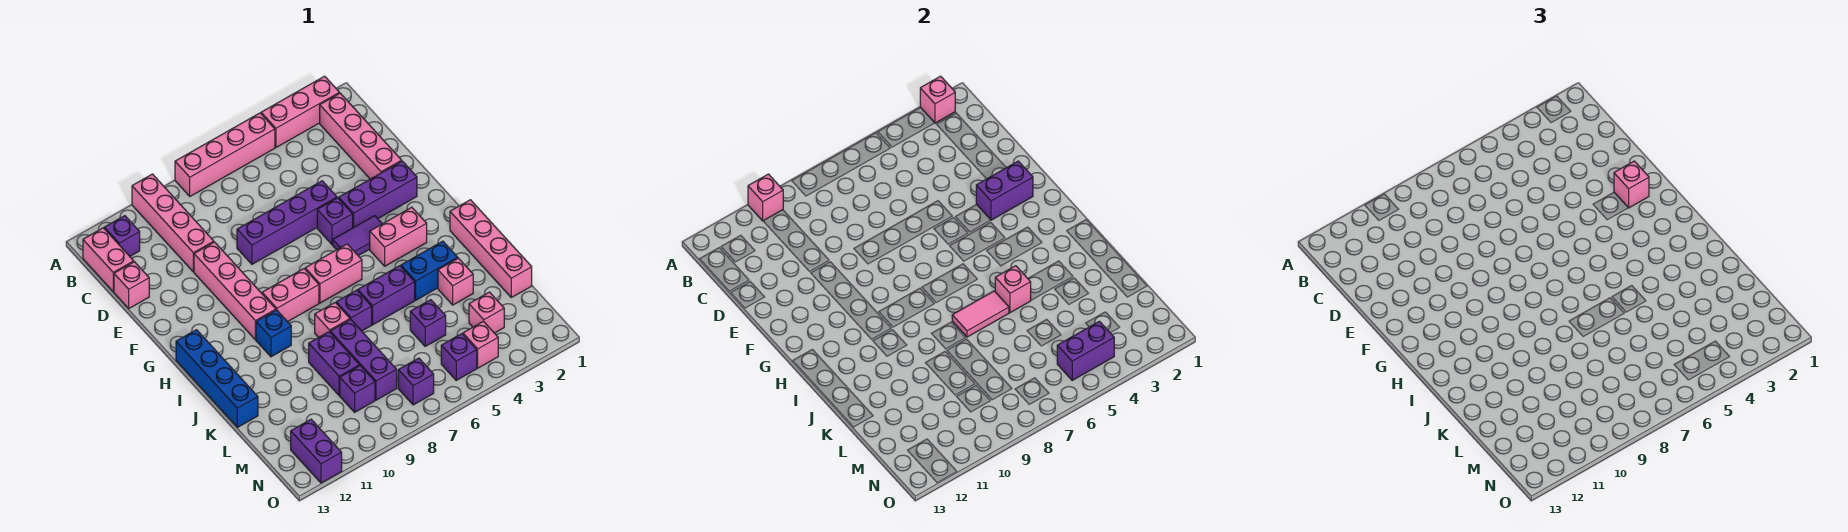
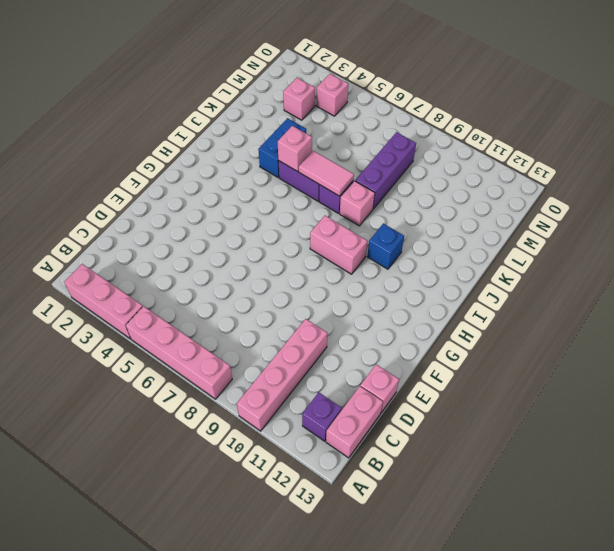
blue 1x2 brick [258,118,306,177] -> blue 1x2 brick turned to [401,241,458,300]
none -> pink 1x4 brick [320,93,402,179]
none -> purple 1x4 brick [237,181,337,264]
none -> pink 1x4 brick [194,242,276,340]
none -> purple 1x3 brick [339,161,417,228]

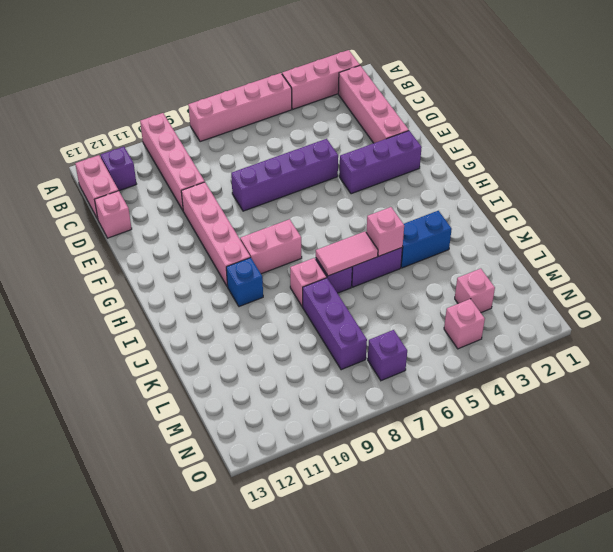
none -> purple 1x1 brick [317,198,353,245]
none -> purple 1x2 tile [333,216,382,256]
none -> pink 1x2 brick [370,207,427,266]
none -> pink 1x2 brick [305,244,362,303]

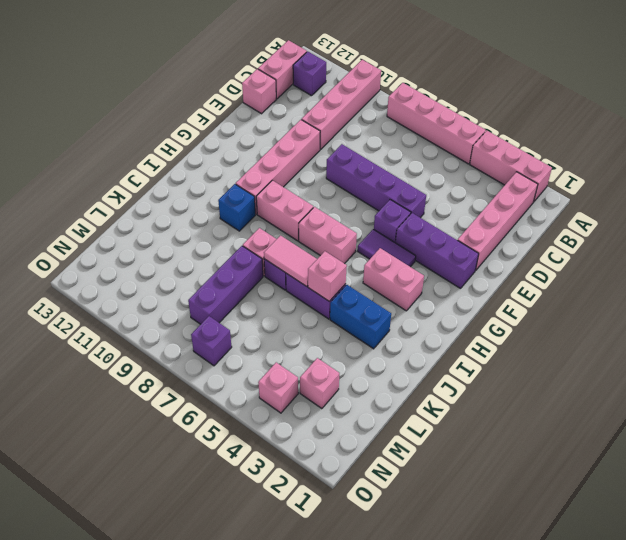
none -> blue 1x4 brick [176,330,258,427]
none -> pink 1x4 brick [450,200,532,297]
none -> pink 1x1 brick [438,258,473,305]
none -> purple 1x2 brick [309,332,360,395]

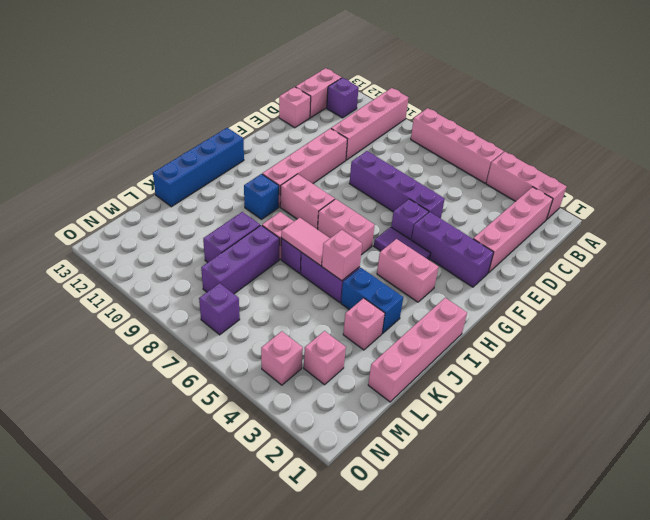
none -> purple 1x1 brick [410,300,446,346]
none -> purple 1x1 brick [340,366,375,412]
none -> purple 1x1 brick [441,334,477,380]
none -> purple 1x2 brick [291,419,342,483]

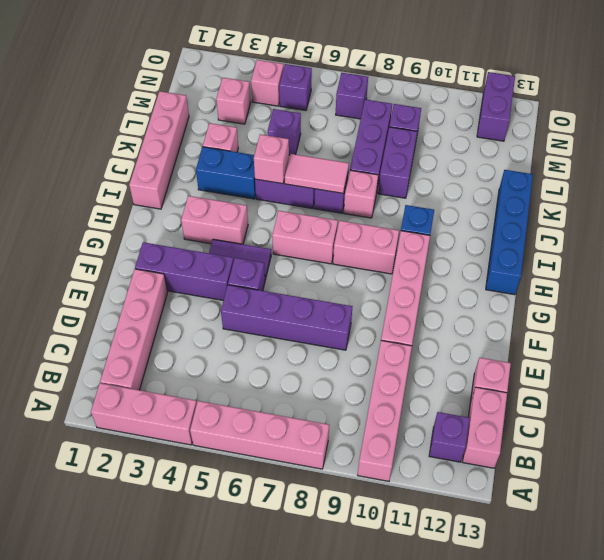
none -> pink 1x1 brick [920,76,955,123]
none -> pink 1x1 brick [748,174,783,221]
none -> purple 1x2 brick [976,161,1033,220]
none -> purple 1x2 brick [1057,321,1114,380]

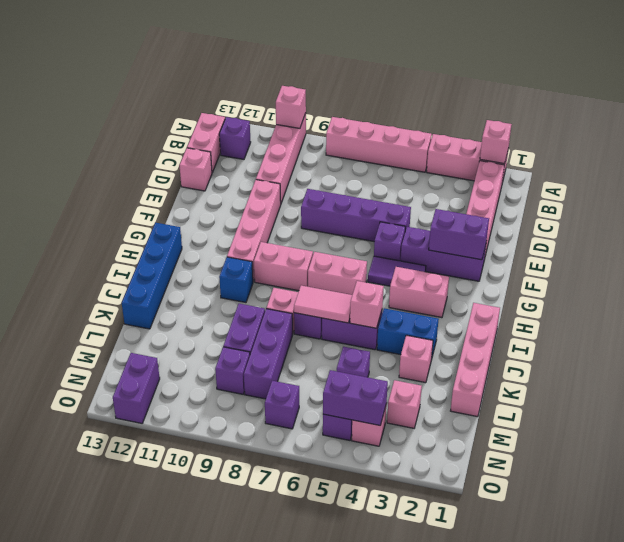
none -> pink 1x1 brick [1614,161,1649,208]

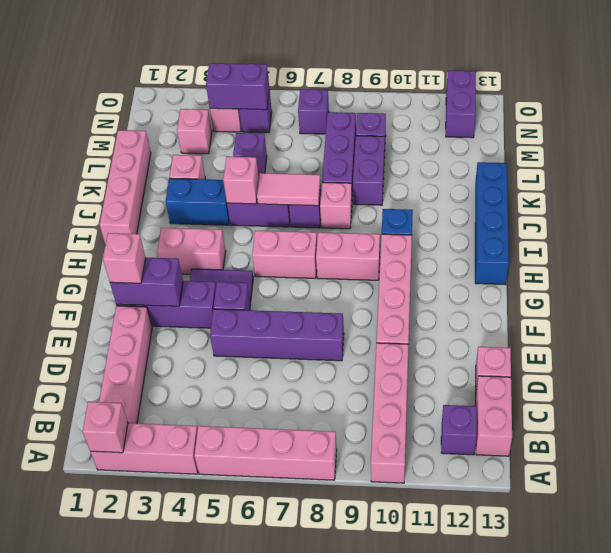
none -> pink 1x1 brick [748,174,783,221]

